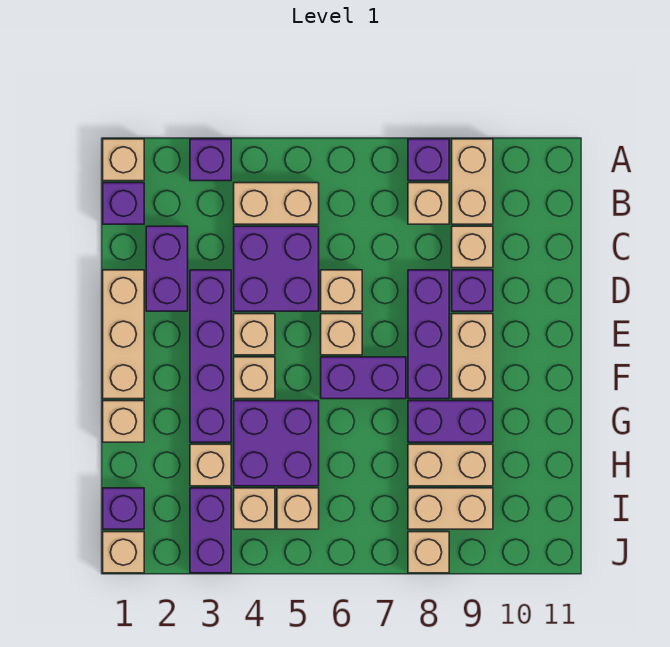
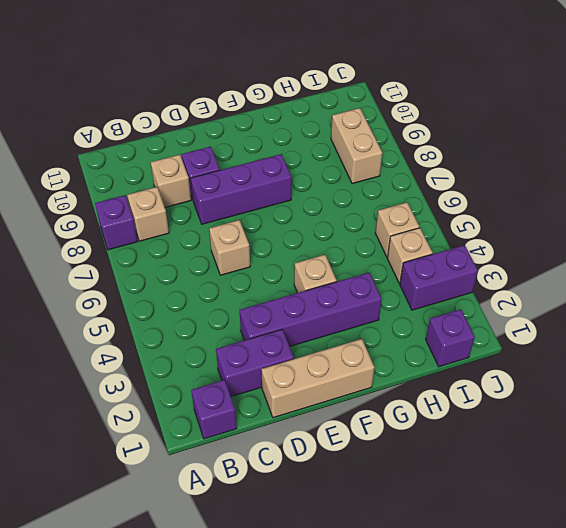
none -> tan 1x1 brick [103,139,144,181]
none -> purple 1x1 brick [190,139,231,181]
none -> tan 1x2 brick [452,139,493,224]
none -> tan 1x2 brick [234,183,319,224]

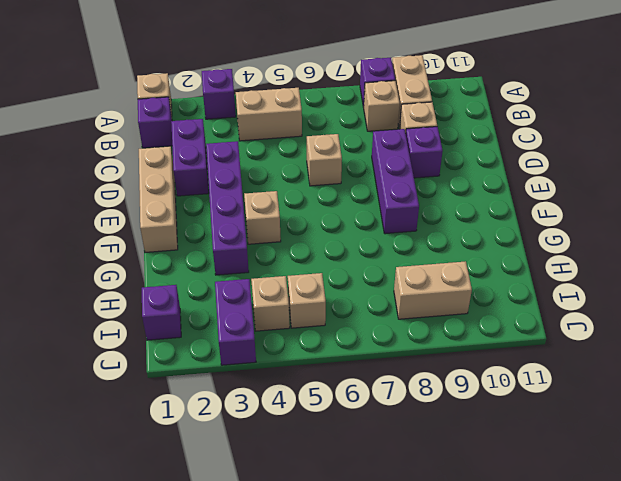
none -> purple 2x2 brick [234,226,319,311]
none -> tan 1x1 brick [234,314,275,355]
none -> tan 1x1 brick [321,314,362,355]
none -> tan 1x2 brick [452,314,493,399]

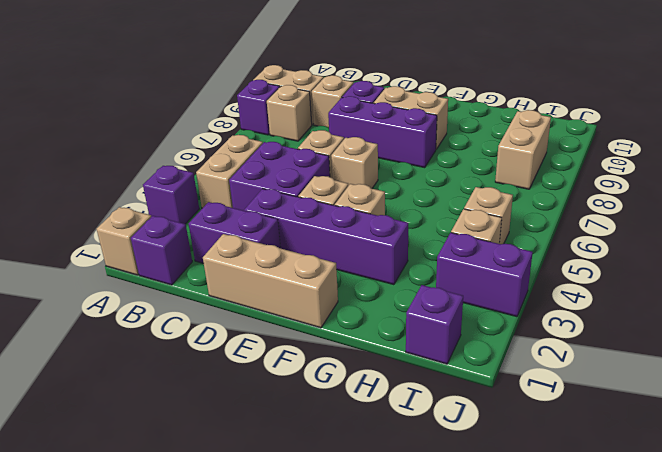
none -> purple 1x2 brick [321,357,406,399]
none -> tan 1x1 brick [103,401,144,442]
none -> purple 2x2 brick [234,401,319,486]
none -> purple 1x2 brick [408,401,493,442]

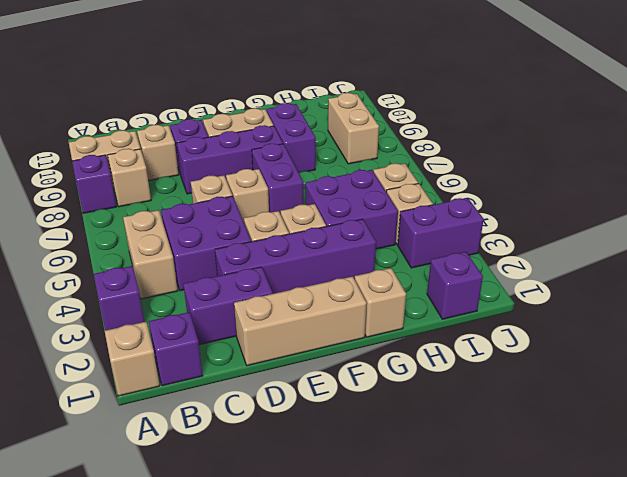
none -> tan 1x1 brick [190,444,231,486]
none -> tan 1x2 brick [408,444,493,486]
none -> tan 1x1 brick [103,532,144,573]
none -> tan 1x1 brick [408,532,449,573]

